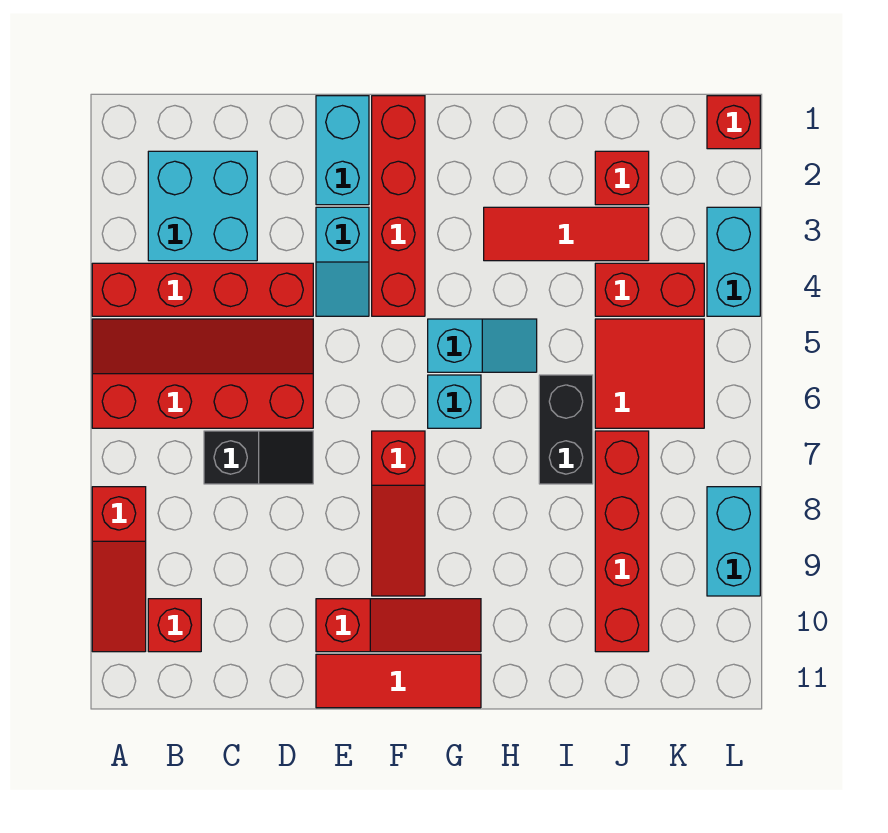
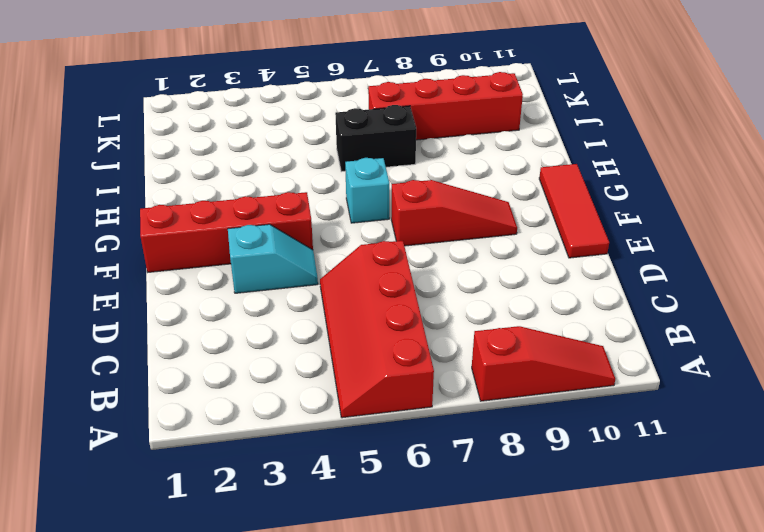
none -> red 1x4 brick [92,263,313,316]
none -> cyan 2x2 brick [148,151,257,261]
none -> red 1x1 brick [148,599,201,652]

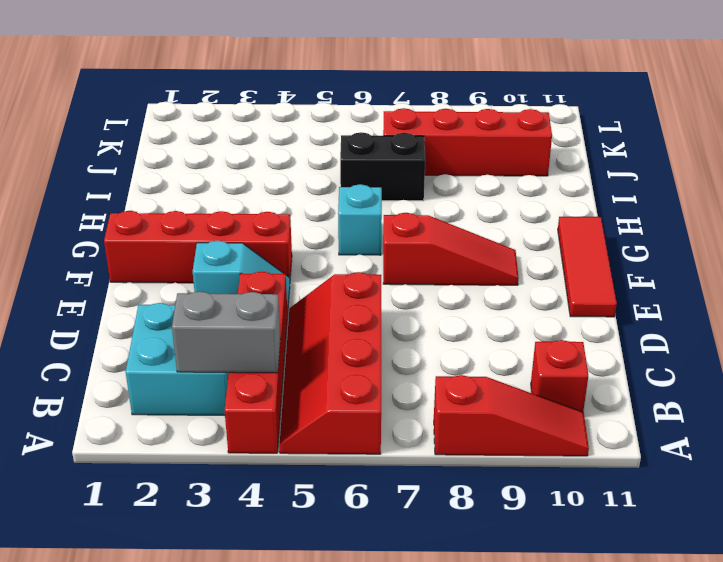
grey 1x2 brick [172,291,281,373] -> none
none -> black 1x2 slope [204,431,313,484]
none -> cyan 1x2 brick [316,96,369,205]
none -> red 1x3 slope [316,599,481,652]

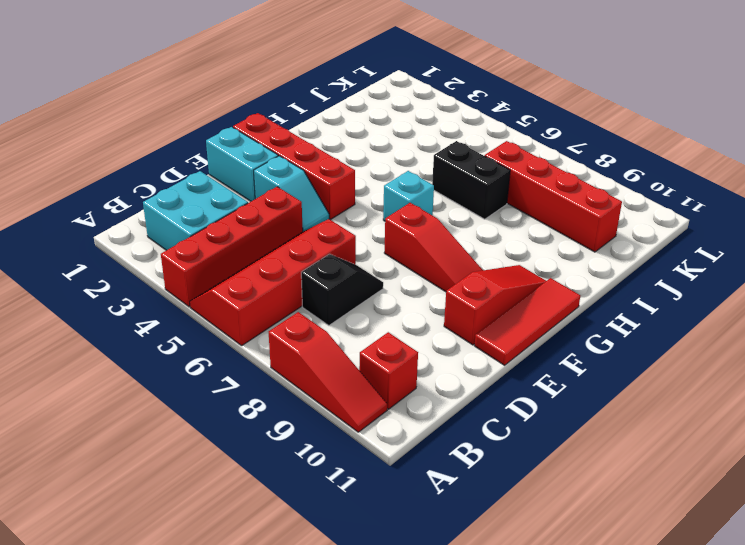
none -> cyan 1x2 slope [428,319,537,372]
none -> red 1x3 tile [484,207,649,261]
none -> red 1x1 brick [595,151,649,205]

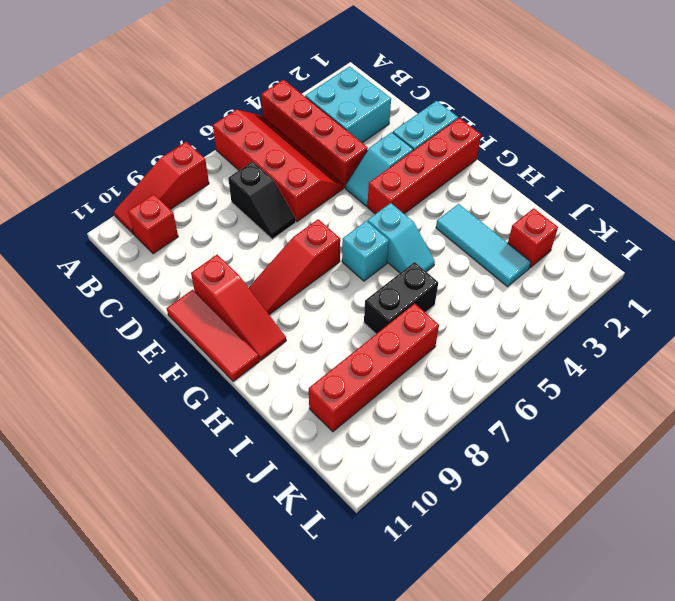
cyan 1x3 tile [436,204,531,287] -> red 1x3 tile [484,207,649,261]
none -> red 1x2 brick [595,263,704,316]
none -> red 2x2 tile [595,319,704,428]
none -> red 1x1 brick [707,96,760,149]

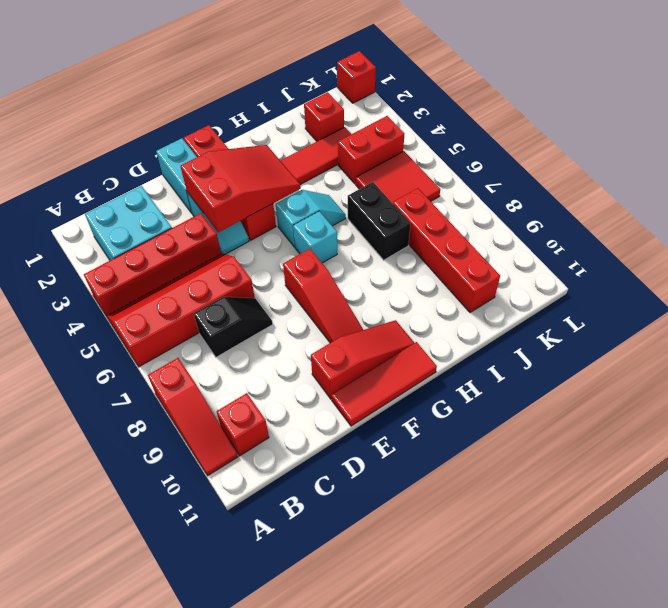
red 2x3 slope [180,145,301,233] -> none
none -> cyan 1x2 brick [707,207,760,316]
none -> cyan 1x2 brick [707,487,760,596]

